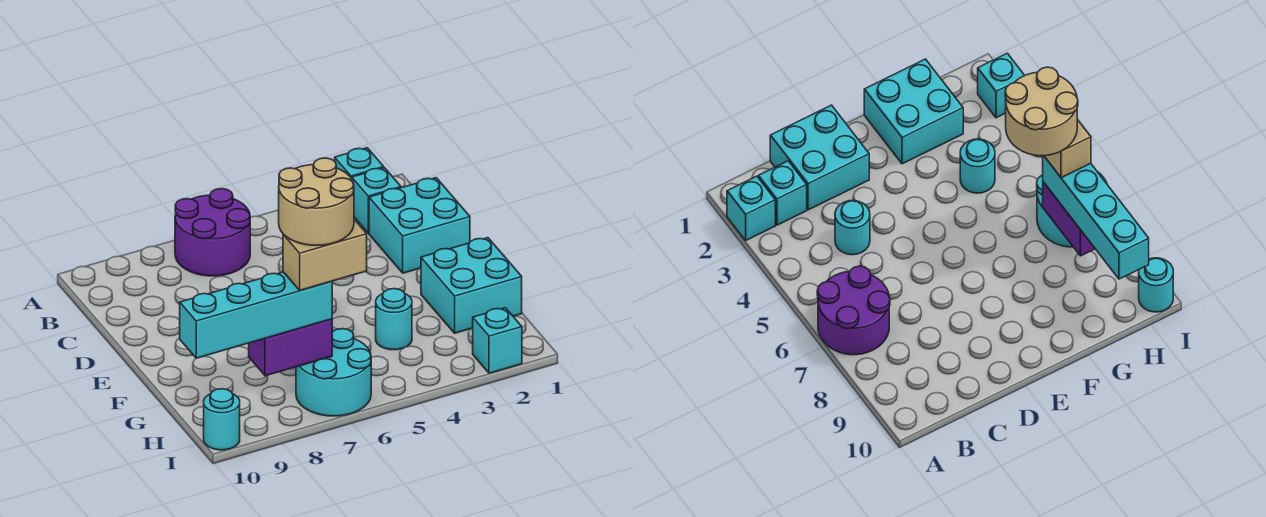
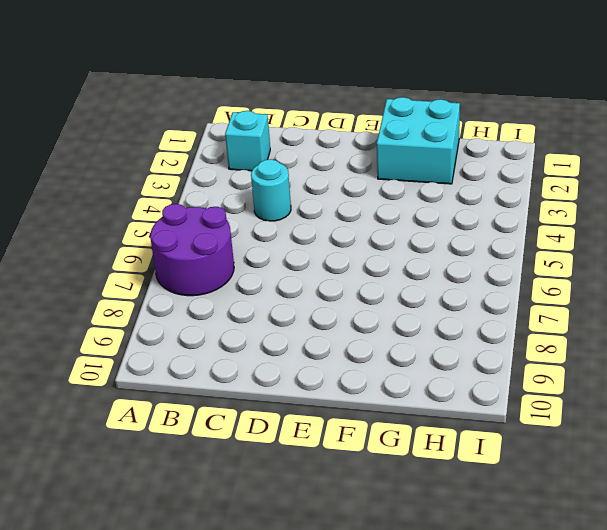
none -> cyan 1x1 brick [335,148,384,179]
none -> cyan 2x2 brick [369,178,470,273]
none -> cyan 1x1 round brick [376,289,412,350]

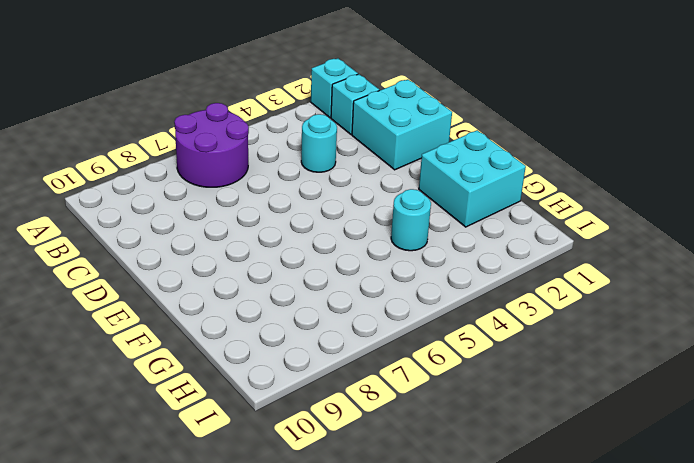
none -> cyan 2x2 round brick [296,329,371,416]
none -> cyan 1x1 brick [473,308,522,373]
none -> cyan 1x1 round brick [204,389,240,450]

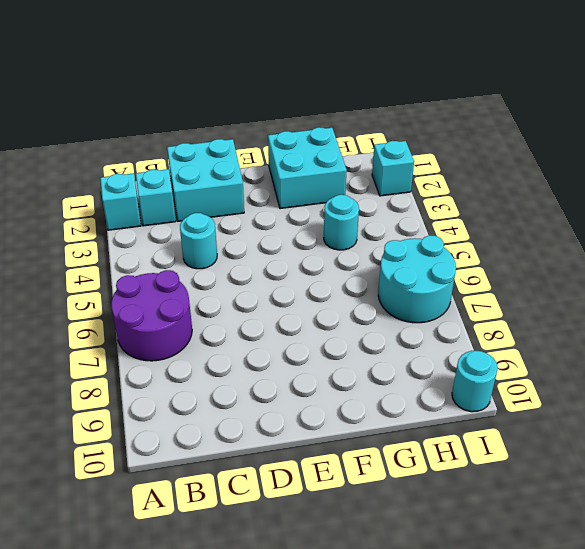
none -> purple 1x2 brick [249,319,332,376]
none -> cyan 1x4 brick [180,272,332,358]
none -> tan 1x2 brick [283,220,367,290]

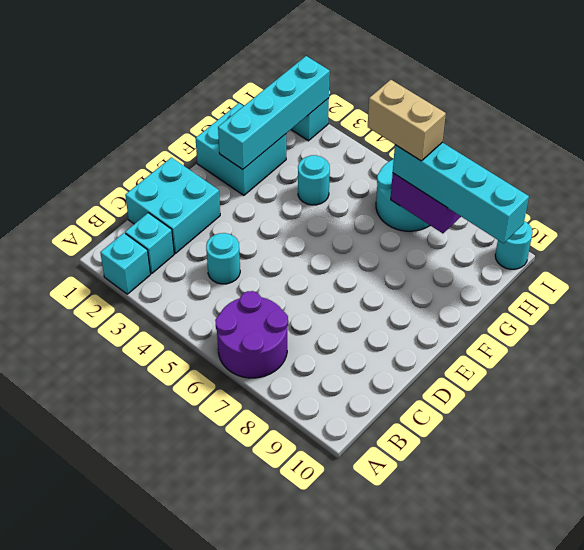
cyan 1x4 brick [218,56,330,169] -> none
none -> tan 2x2 round brick [279,158,354,245]

